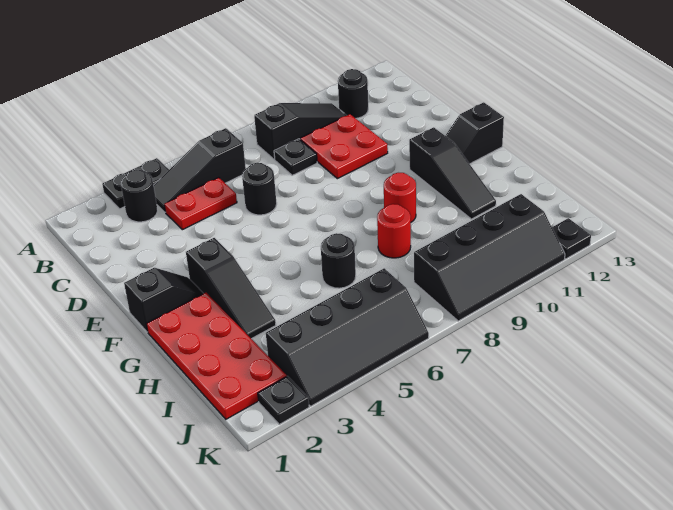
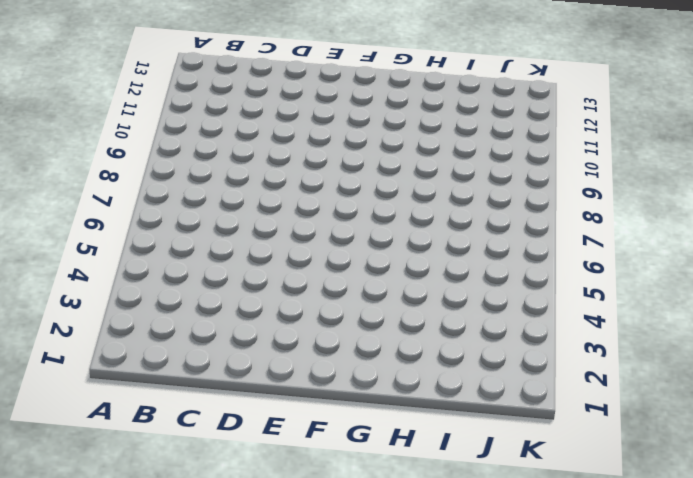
none -> black 1x2 plate [102,158,169,209]
none -> black 1x1 round brick [121,170,158,222]
none -> black 1x3 slope [154,128,246,212]

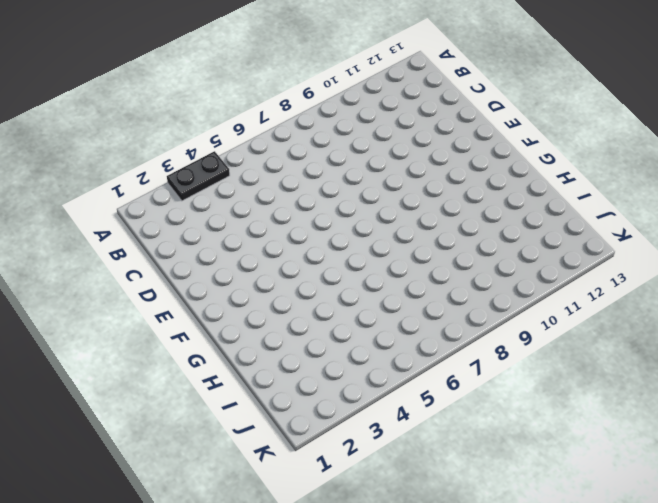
none -> black 1x1 round brick [121,170,158,222]
none -> black 1x3 slope [154,128,246,212]
none -> black 1x3 slope [254,103,347,159]

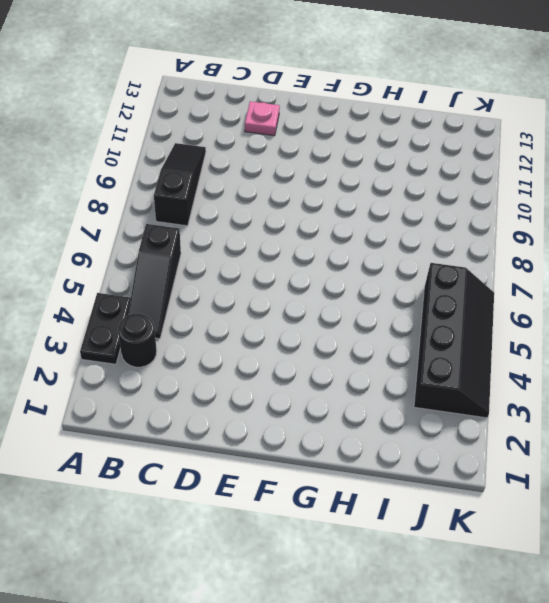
pink 1x1 plate [245,101,280,136] -> none
none -> black 1x1 round brick [338,69,368,118]
none -> red 1x2 plate [164,177,237,230]
none -> black 1x1 plate [274,139,317,175]

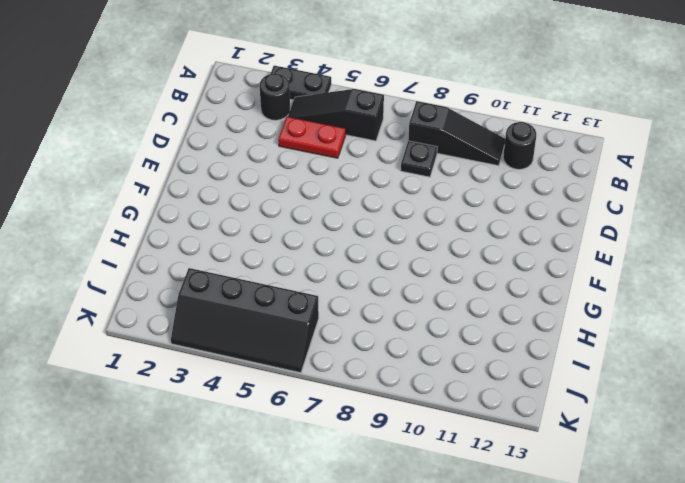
none -> red 2x2 plate [300,114,388,179]
none -> black 1x1 round brick [242,163,277,215]
none -> black 1x2 slope [124,268,204,332]

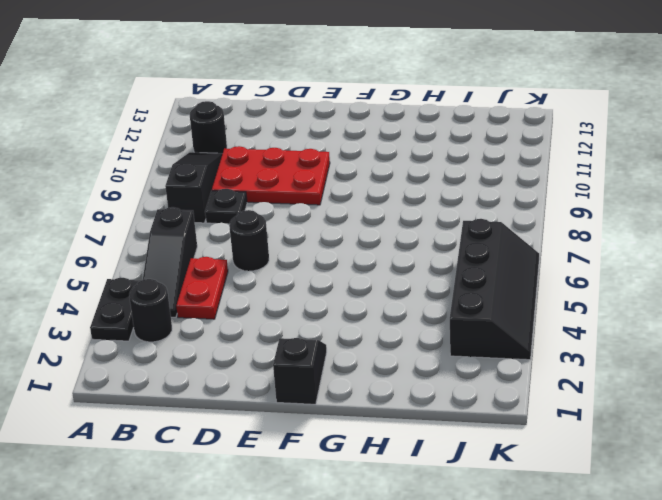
red 2x3 plate [212,146,330,205] -> red 2x2 plate [300,114,388,179]
none -> black 1x3 slope [186,238,276,339]
none -> black 1x3 slope [409,127,496,219]
none -> black 1x2 slope [445,102,504,164]

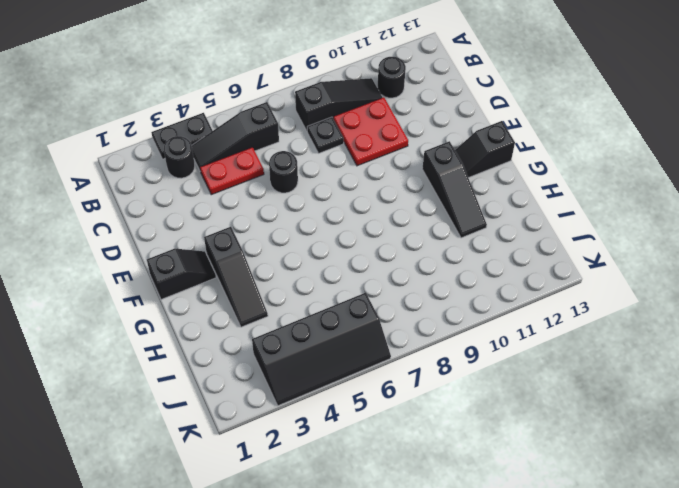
none -> red 2x4 plate [146,293,287,419]
none -> red 1x1 round brick [384,173,416,222]
none -> black 1x1 round brick [321,233,356,288]

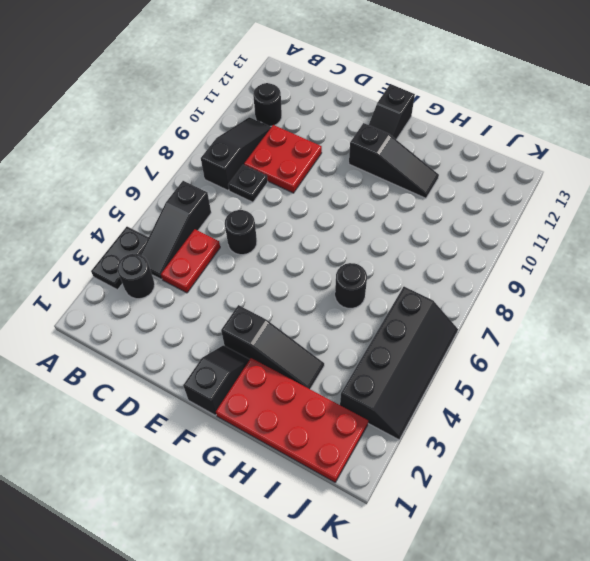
none -> red 1x1 round brick [384,173,416,222]
none -> red 1x1 round brick [377,204,411,258]
none -> black 2x4 slope [414,194,565,321]

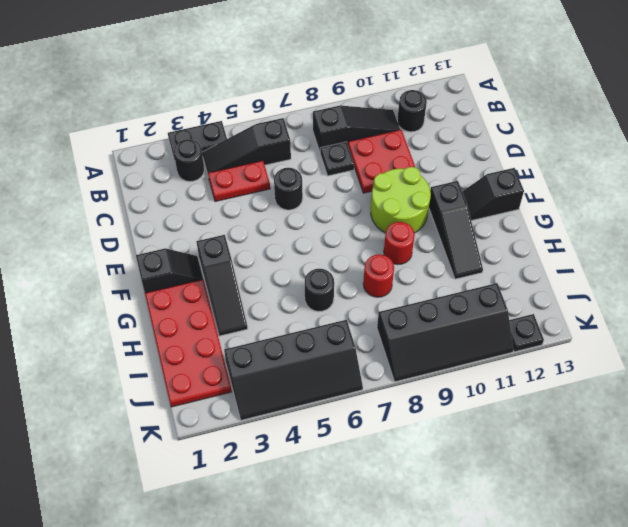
lime 2x2 round brick [371,167,431,233] -> none
none -> black 1x1 plate [258,376,309,424]

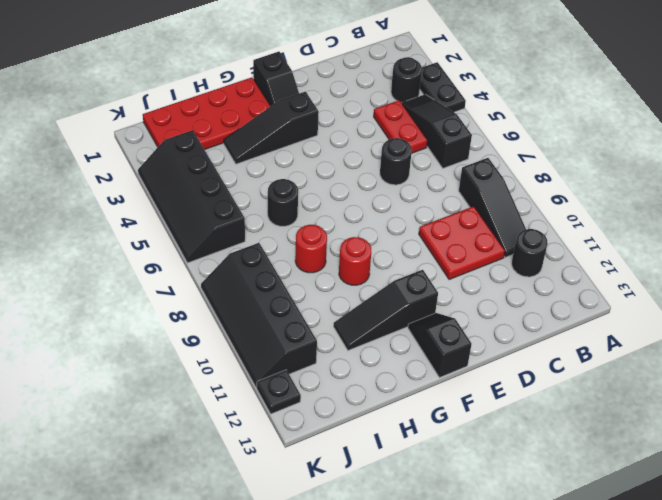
none -> black 1x1 plate [274,139,317,175]
none -> black 1x1 plate [258,376,309,424]

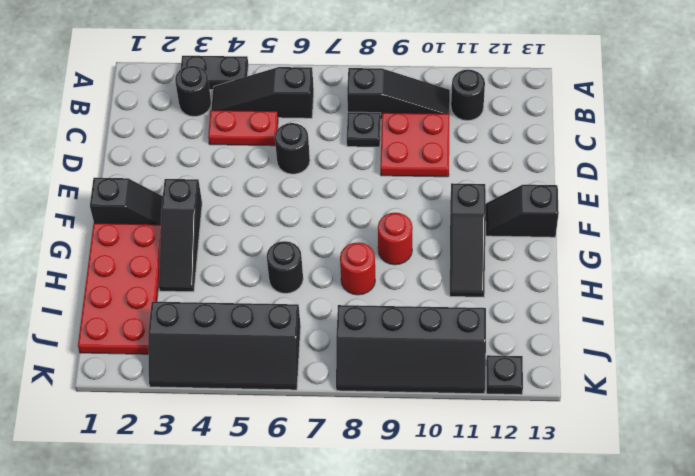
none -> black 1x1 plate [258,376,309,424]

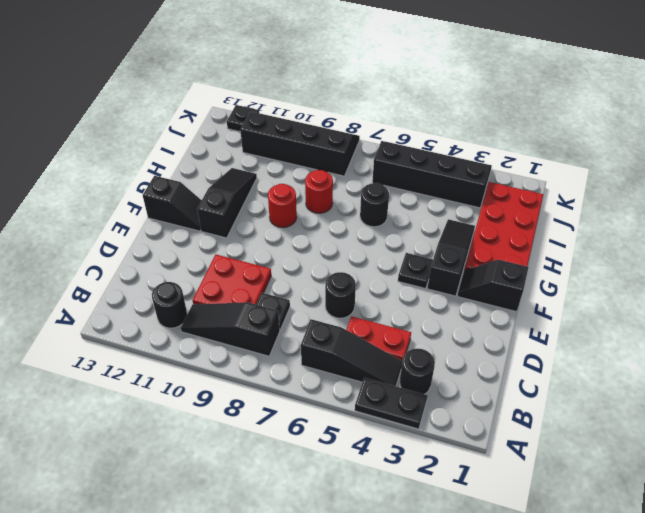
black 1x1 plate [398,253,433,289] -> black 1x1 plate moved to [258,376,309,424]

